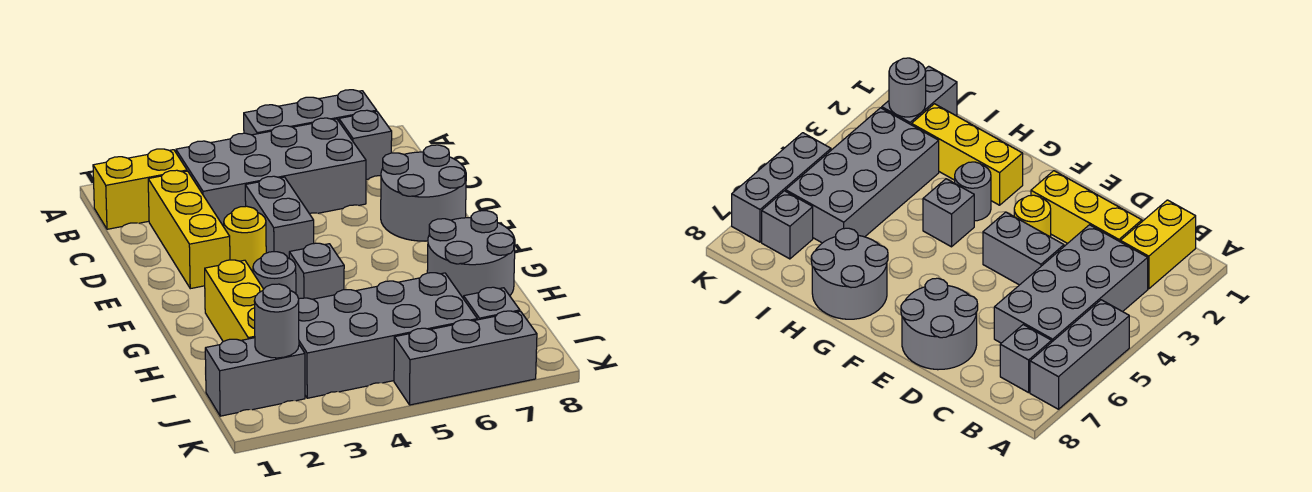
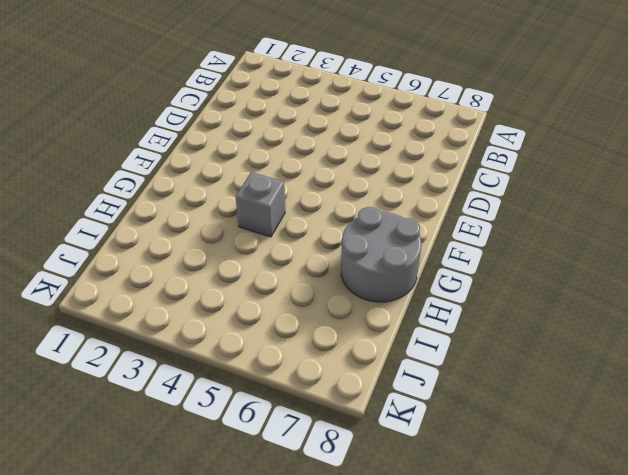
none -> grey 1x3 brick [244,90,377,135]
none -> yellow 1x2 brick [93,149,187,229]
none -> grey 2x4 brick [176,118,366,227]

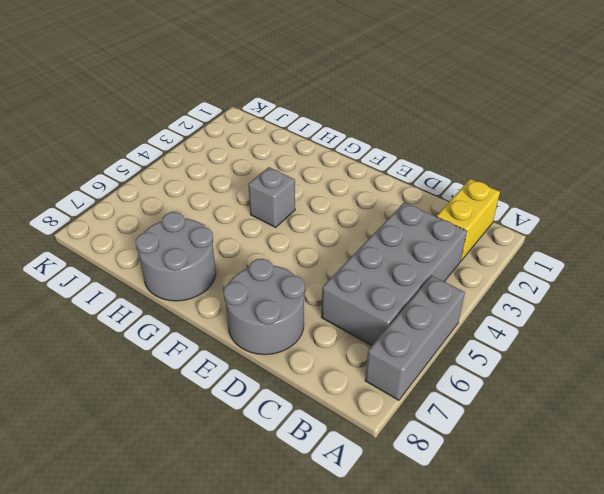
none -> grey 1x1 brick [339,110,392,180]
none -> yellow 1x3 brick [148,170,230,289]
none -> grey 1x2 brick [245,176,314,258]

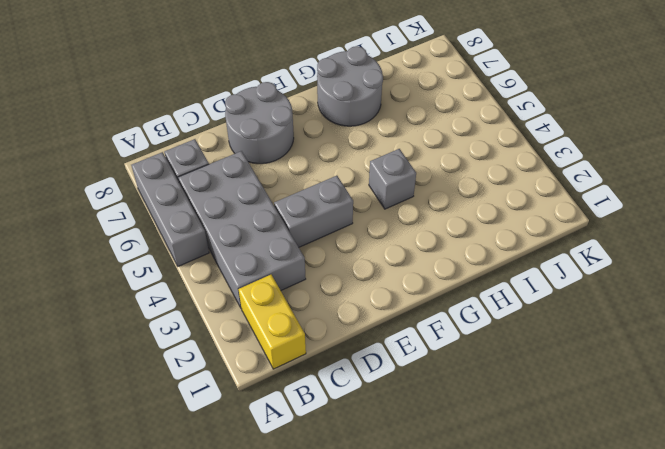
none -> yellow 1x3 brick [148,170,230,289]
none -> yellow 1x1 round brick [224,206,266,272]
none -> yellow 1x3 brick [205,260,264,342]

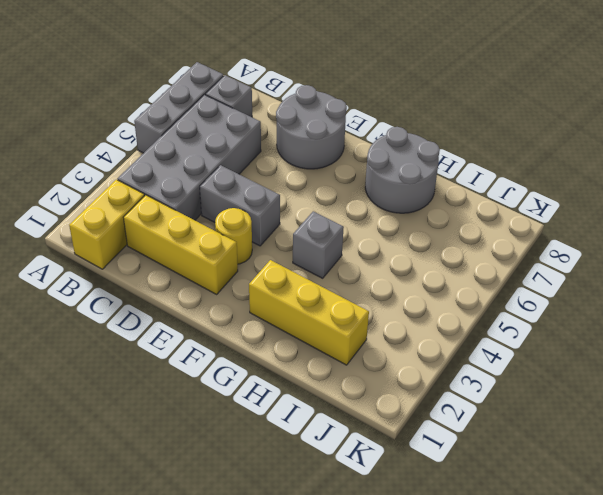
none -> grey 1x1 round brick [253,252,296,294]
none -> grey 2x4 brick [299,273,477,398]
none -> grey 1x2 brick [205,338,305,416]

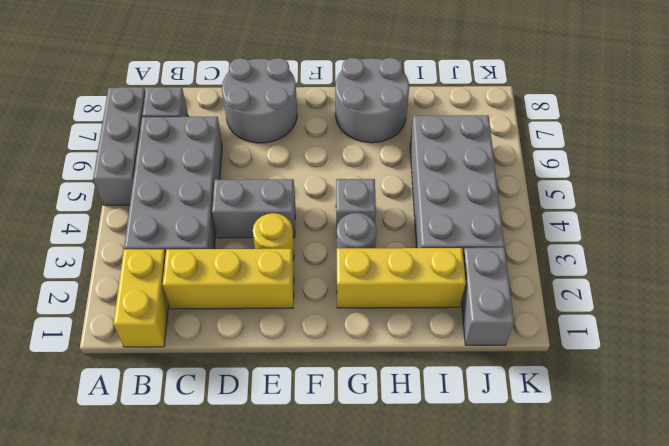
none -> grey 1x1 brick [464,287,520,320]
none -> grey 1x3 brick [394,311,537,405]
none -> grey 1x1 round brick [254,284,299,358]

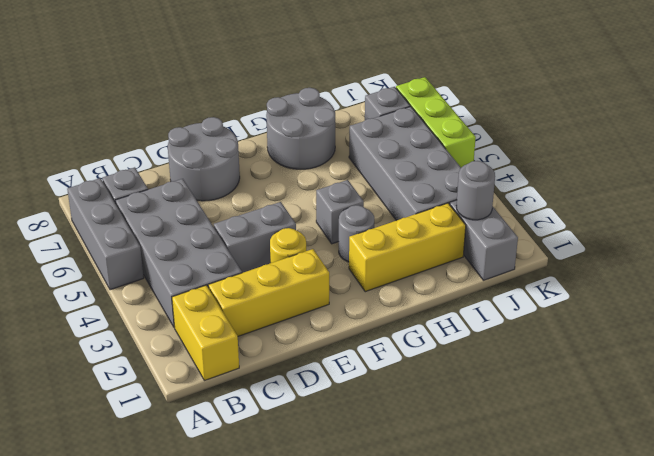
lime 1x3 brick [396,77,476,168] -> grey 1x3 brick [394,311,537,405]

